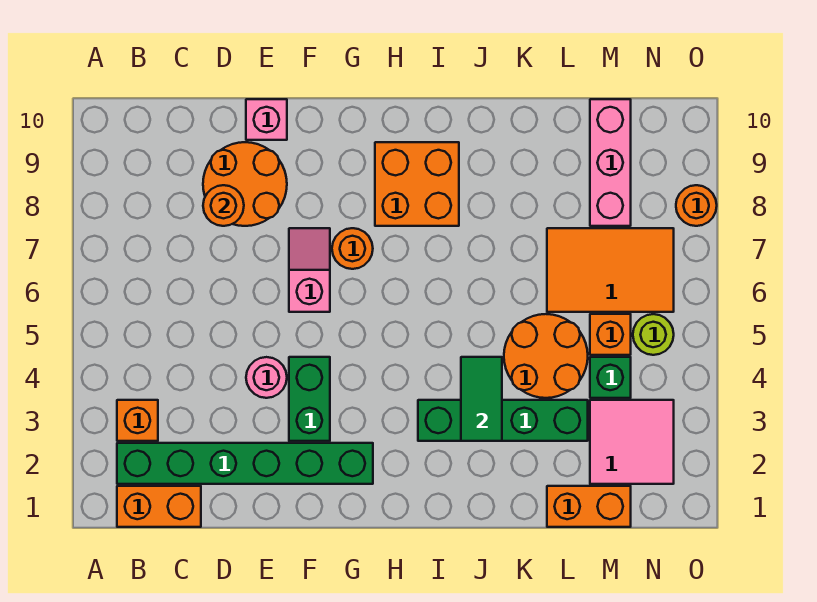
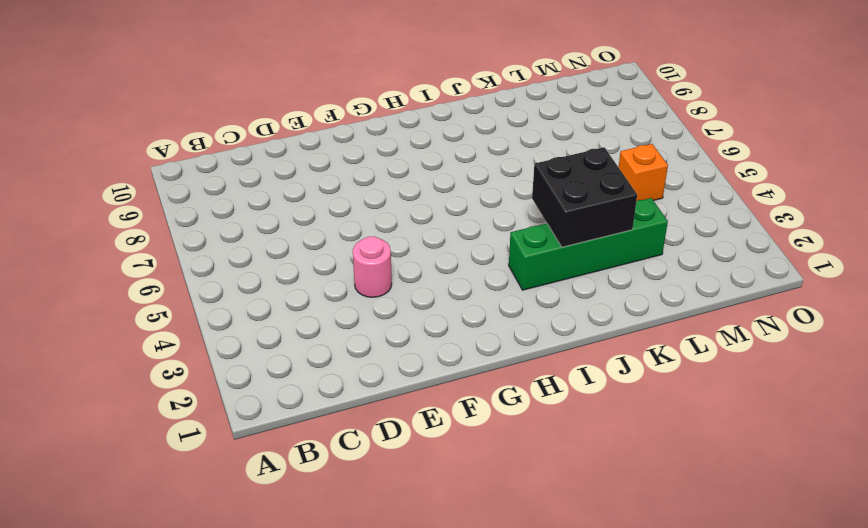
black 2x2 brick [532,147,637,247] -> green 1x2 tile [461,357,502,441]
none -> orange 1x2 brick [117,486,201,527]
none -> green 1x6 brick [117,443,373,484]
none -> orange 1x1 brick [117,400,158,441]

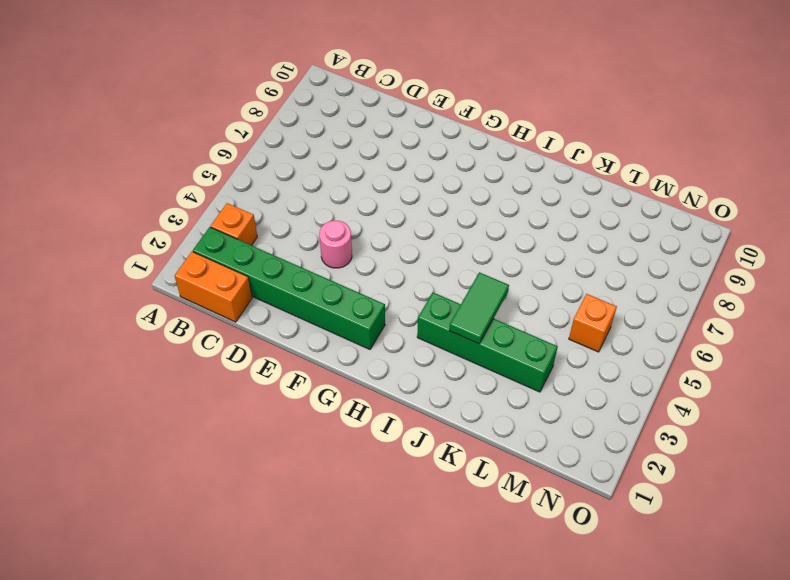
none -> orange 2x2 round brick [203,142,287,226]
none -> pink 1x1 brick [246,99,287,140]
none -> green 1x2 brick [289,357,330,441]

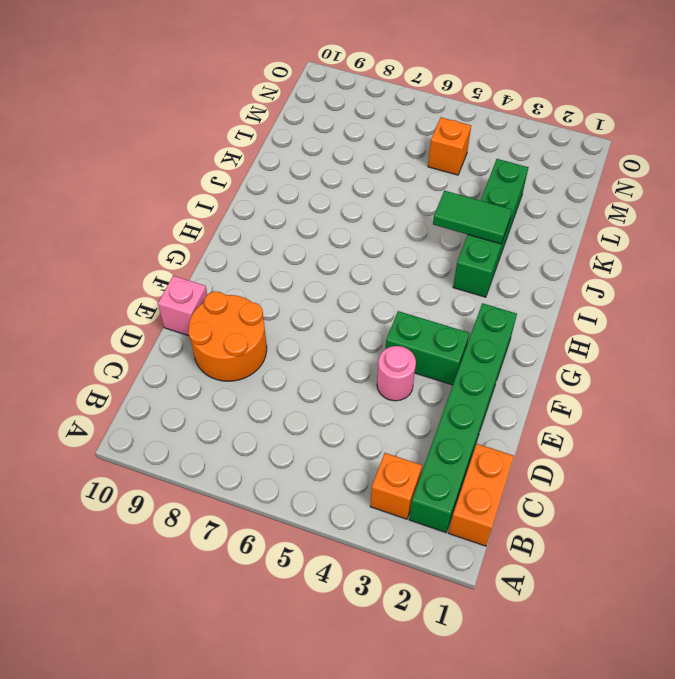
none -> pink 1x2 slope [289,228,330,312]
none -> orange 1x1 round brick [332,228,373,269]
none -> orange 2x2 brick [375,142,459,226]

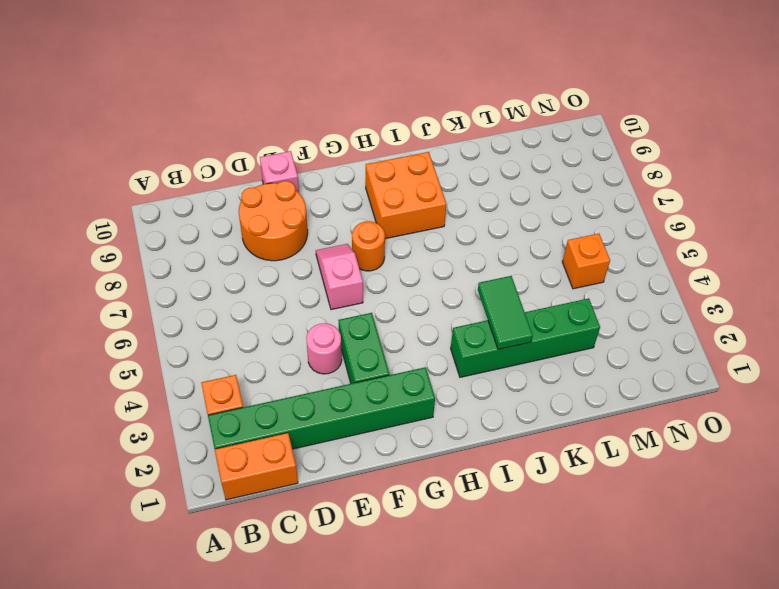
none -> orange 2x2 round brick [504,314,588,398]
none -> orange 1x2 brick [547,486,631,527]
none -> orange 2x3 tile [547,228,674,312]

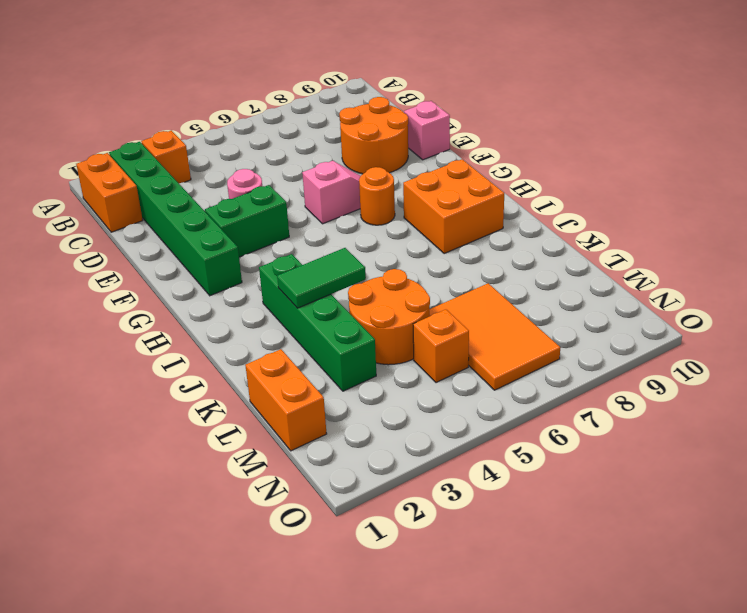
none -> pink 2x2 tile [590,400,674,484]
none -> green 1x1 brick [590,357,631,398]
none -> pink 1x3 brick [590,99,631,226]

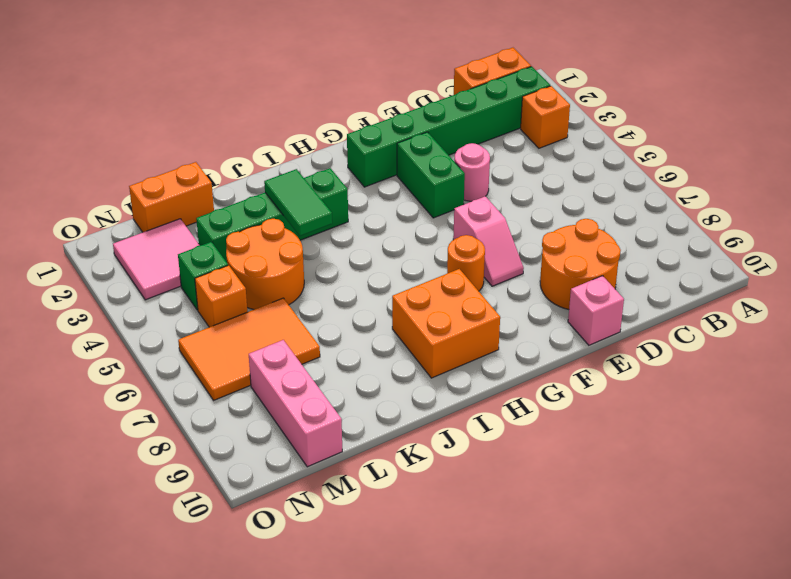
none -> lime 1x1 round brick [633,314,674,355]
none -> orange 1x1 round brick [676,185,717,226]
none -> orange 1x1 round brick [203,185,244,226]

